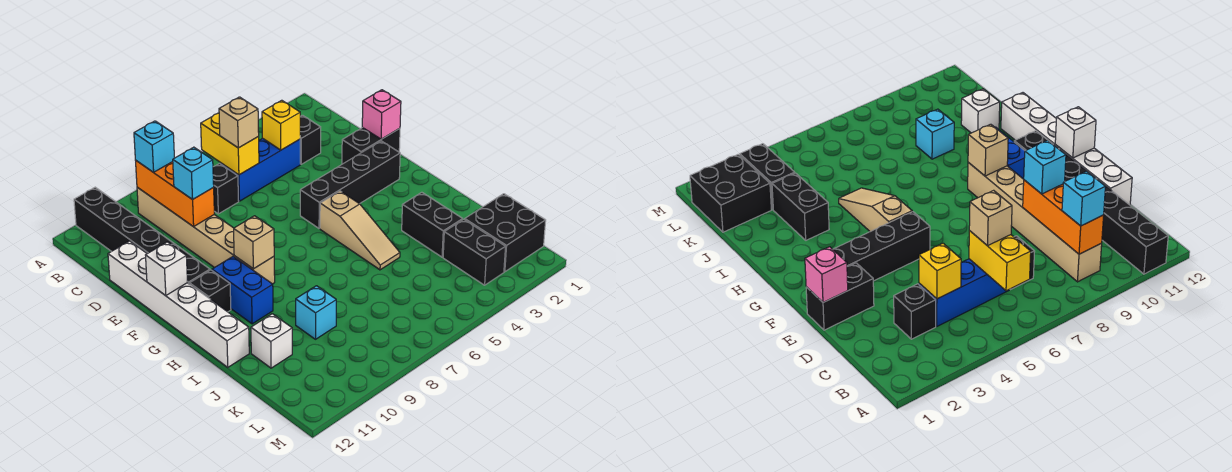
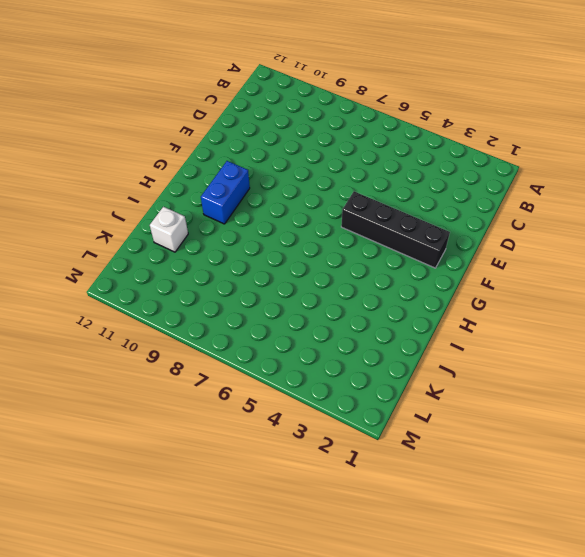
none -> black 1x6 brick [74,187,210,284]
none -> tan 1x6 brick [137,187,275,284]
none -> black 1x1 brick [300,115,321,164]

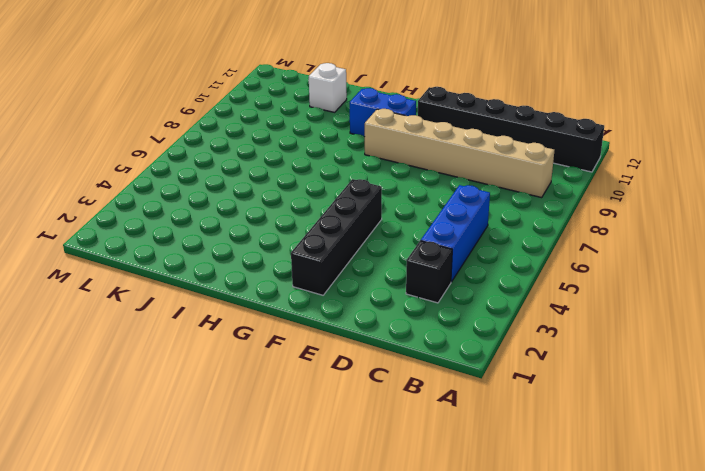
none -> black 1x1 brick [213,164,239,214]
none -> white 1x6 brick [108,241,249,367]
none -> black 1x2 brick [342,128,400,164]

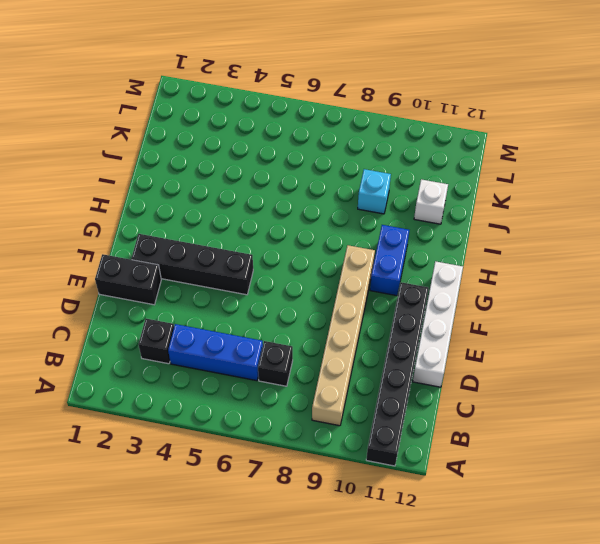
white 1x4 brick [413,261,463,387] -> white 1x6 brick [108,241,249,367]
none -> tan 1x3 slope [320,191,400,270]
none -> black 1x1 brick [190,270,231,312]
none -> black 1x2 brick [402,192,463,257]

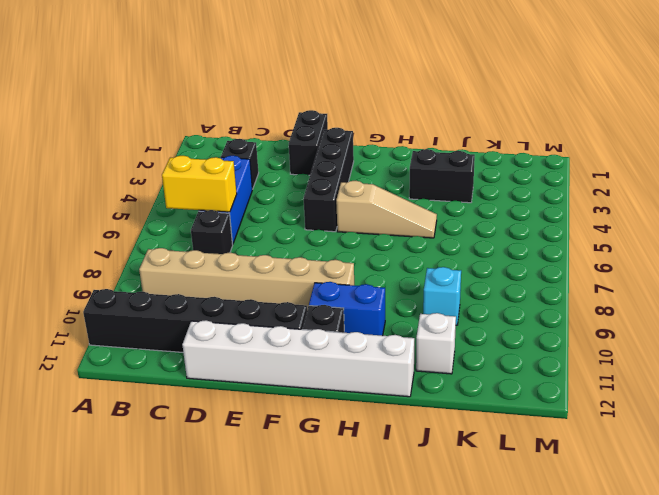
none -> black 2x2 brick [465,194,546,272]
none -> black 1x2 brick [443,219,506,285]
none -> orange 1x3 brick [135,160,214,227]

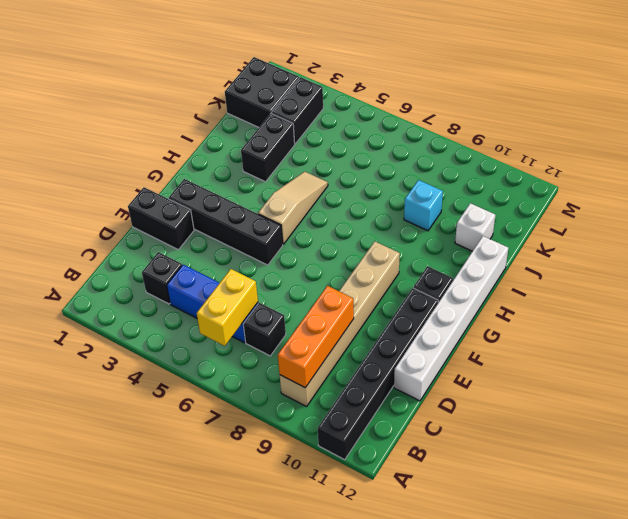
none -> blue 1x2 brick [212,257,273,324]
none -> yellow 1x1 brick [262,100,300,150]
none -> pink 1x1 brick [362,90,401,139]

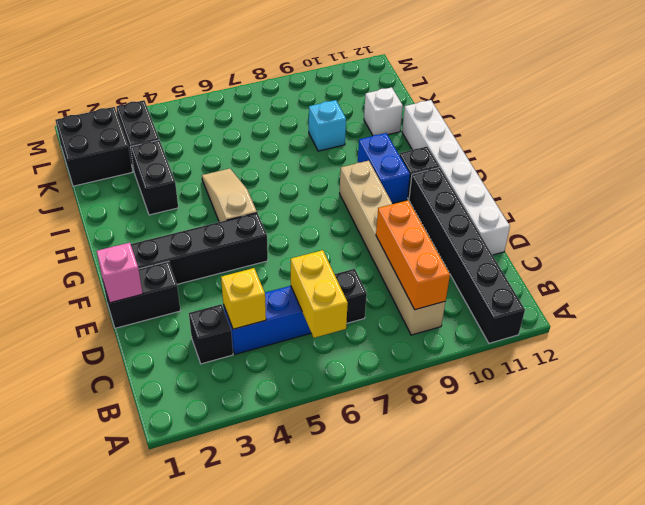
none -> white 1x1 brick [146,242,188,296]
none -> tan 1x1 brick [234,216,274,269]
none -> cyan 1x1 brick [134,121,174,172]

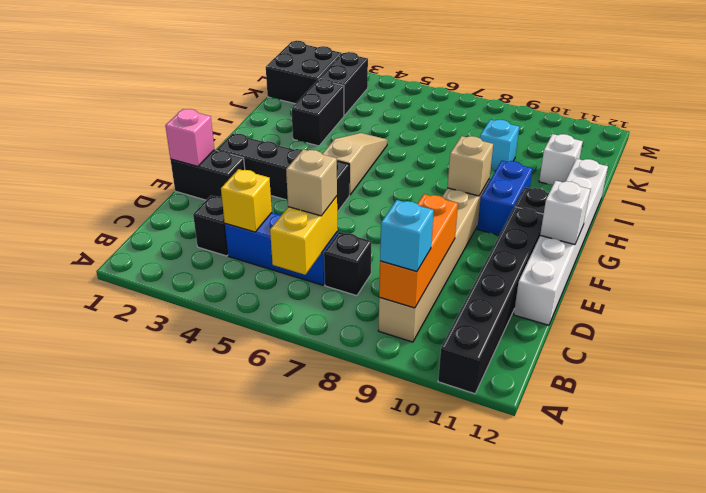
none -> cyan 1x1 brick [173,147,214,200]

